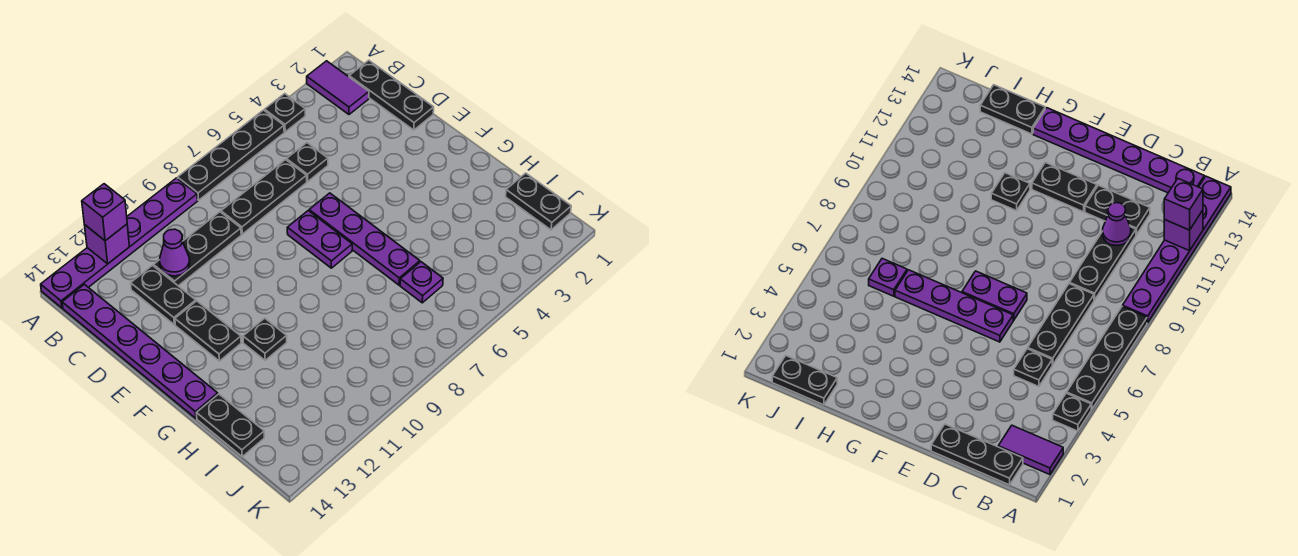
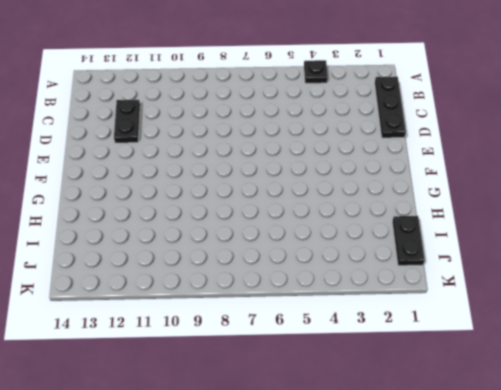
none -> purple 1x2 tile [307,61,369,114]
none -> black 1x4 plate [178,110,284,200]
none -> purple 1x6 plate [41,178,197,308]

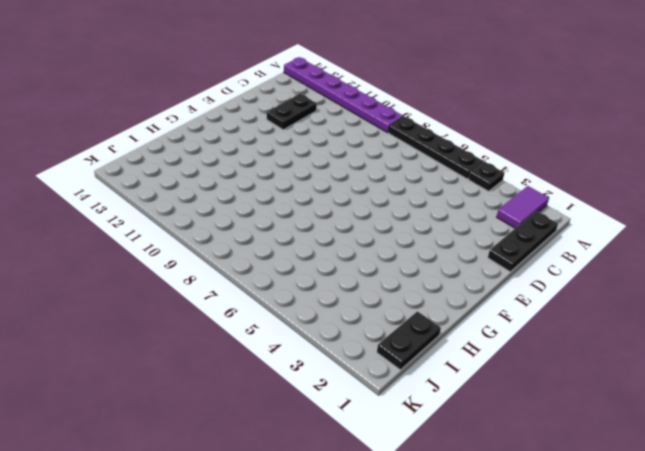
none -> purple 1x6 plate [62,284,218,418]
none -> black 1x1 plate [287,143,328,182]
none -> black 1x3 plate [221,160,307,234]

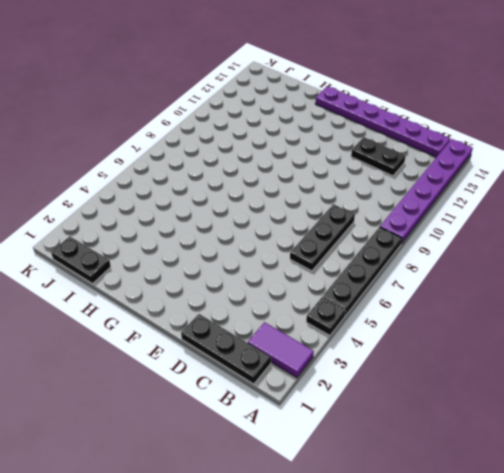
none -> black 1x1 plate [287,143,328,182]
none -> black 1x3 plate [154,212,241,286]
none -> purple 1x4 plate [309,193,420,285]

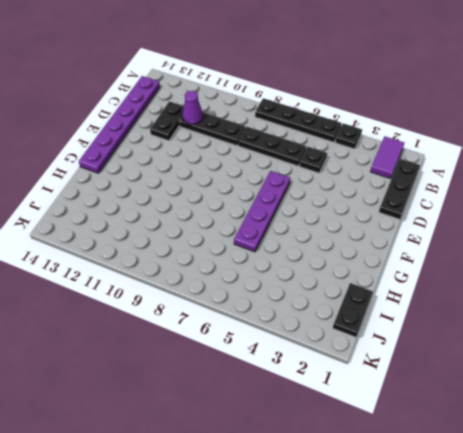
none -> purple 1x6 plate [41,178,197,308]
none -> purple 1x2 plate [287,211,352,268]
none -> black 1x2 plate [175,301,241,361]

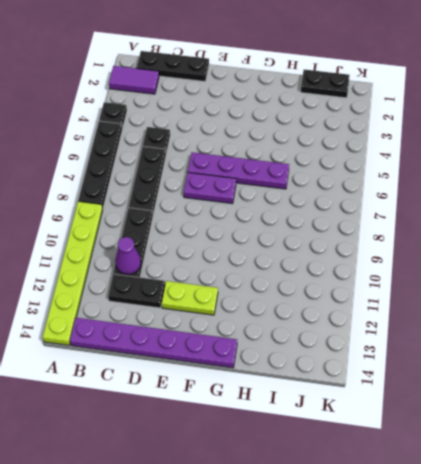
lime 1x6 plate [43,201,103,345] -> purple 1x6 plate [41,178,197,308]
lime 1x2 plate [162,281,218,315] -> black 1x2 plate [175,301,241,361]
none -> black 1x1 plate [243,318,287,360]
none -> black 1x2 plate [197,394,264,457]
none -> purple 1x1 plate [400,262,443,303]

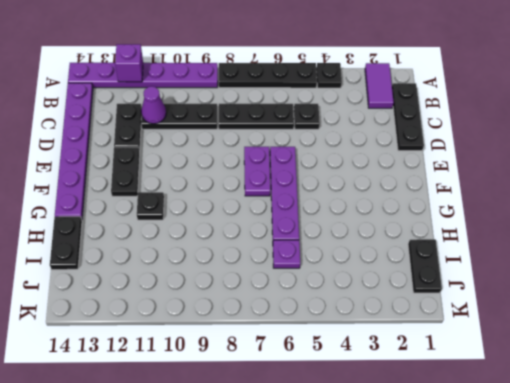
none -> purple 1x1 brick [82,184,127,241]

